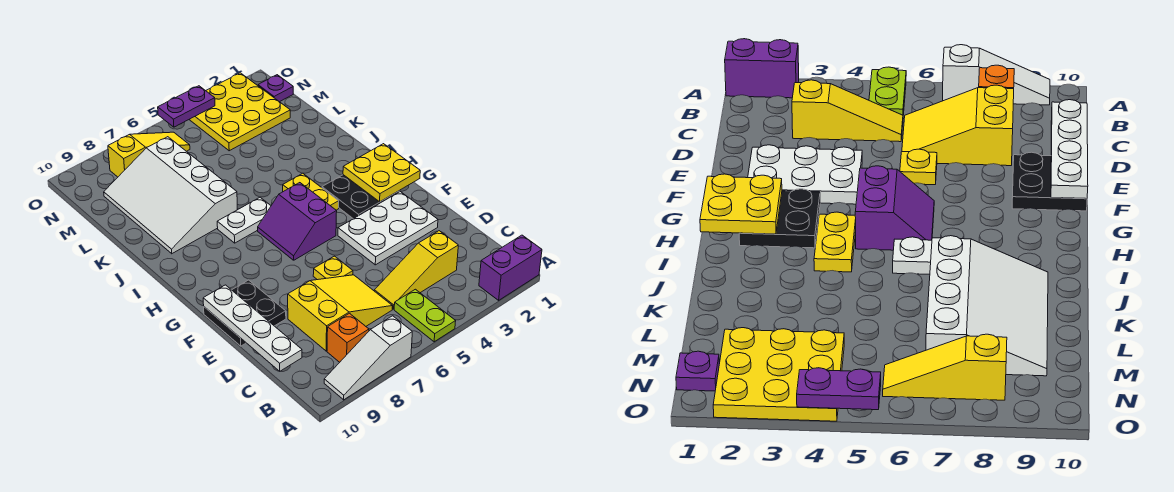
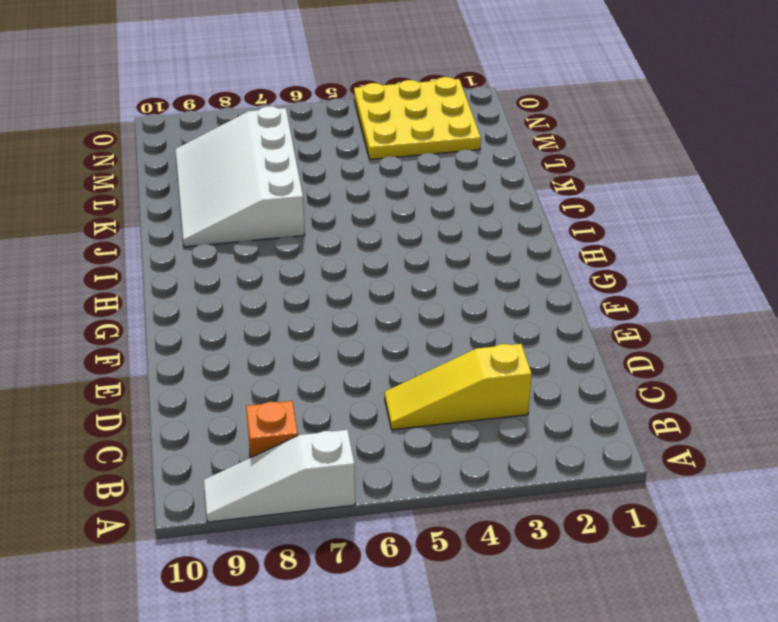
none -> purple 1x2 brick [479,235,542,300]
none -> lime 1x2 plate [394,289,456,342]
none -> yellow 2x3 slope [288,275,392,351]

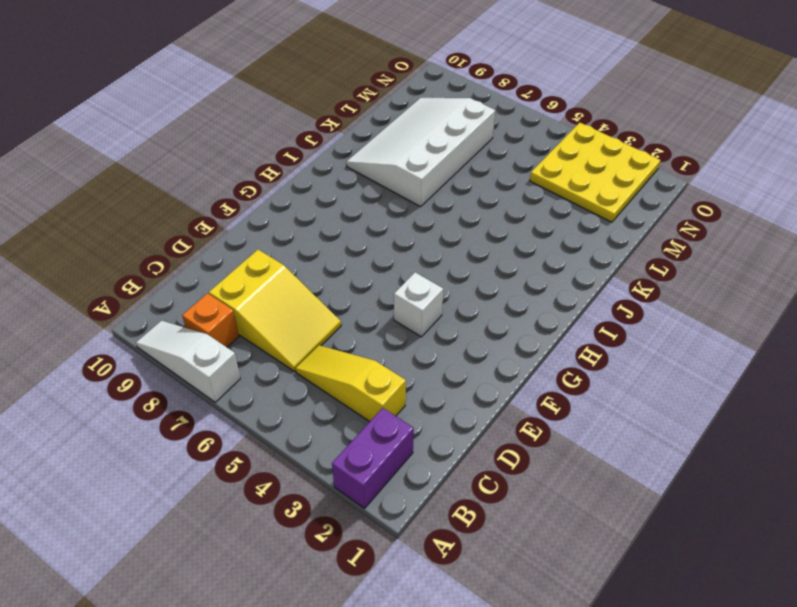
purple 1x2 brick [332,408,414,508] -> purple 1x2 brick turned to [479,235,542,300]
white 1x1 brick [394,272,443,337] -> white 2x3 plate [338,191,438,265]
none -> lime 1x2 plate [394,289,456,342]
none -> yellow 1x1 plate [313,256,353,280]
none -> black 2x2 plate [204,280,286,346]

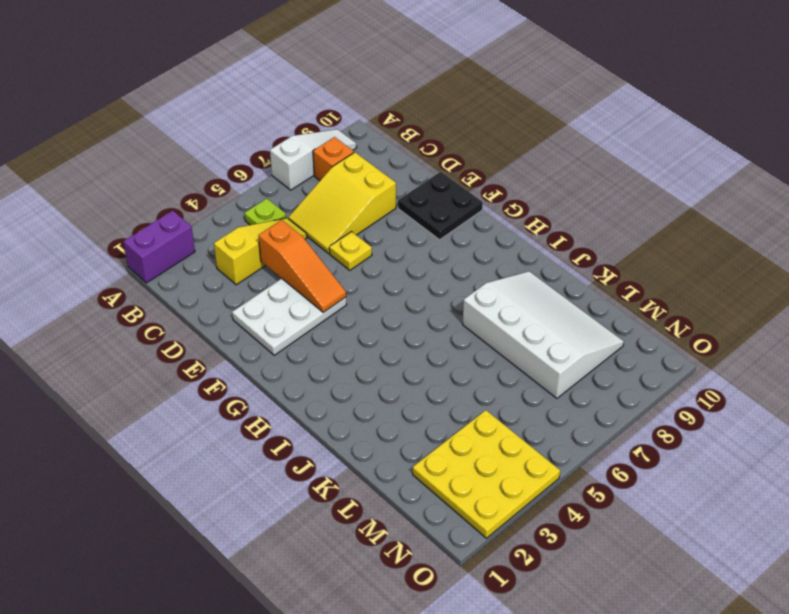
lime 1x1 plate [244,198,286,225] -> lime 1x2 plate [394,289,456,342]
orange 1x3 slope [258,220,346,312] -> none
none -> black 2x2 plate [322,175,399,219]
none -> purple 2x2 slope [258,183,337,260]
none -> yellow 1x2 plate [283,173,339,210]

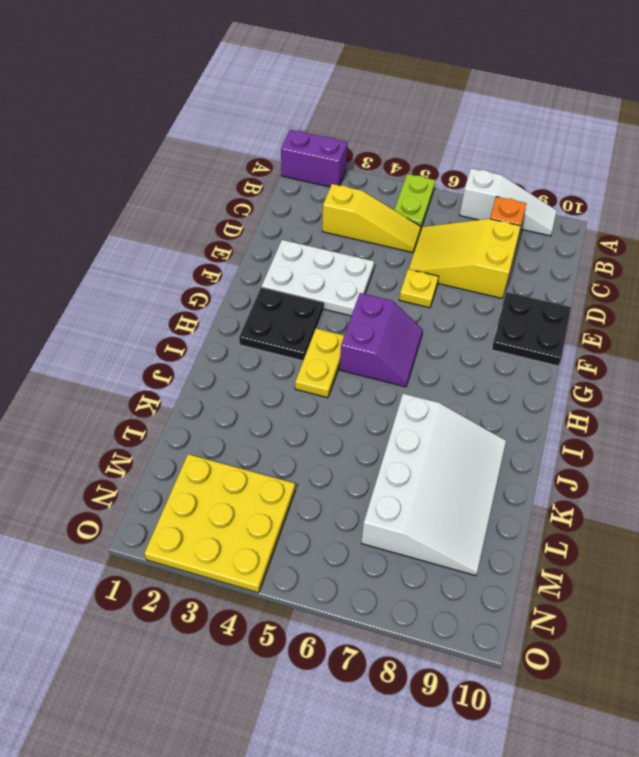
none -> white 1x2 plate [217,197,271,243]
none -> purple 1x1 plate [258,75,293,102]
none -> yellow 1x3 slope [108,132,190,177]

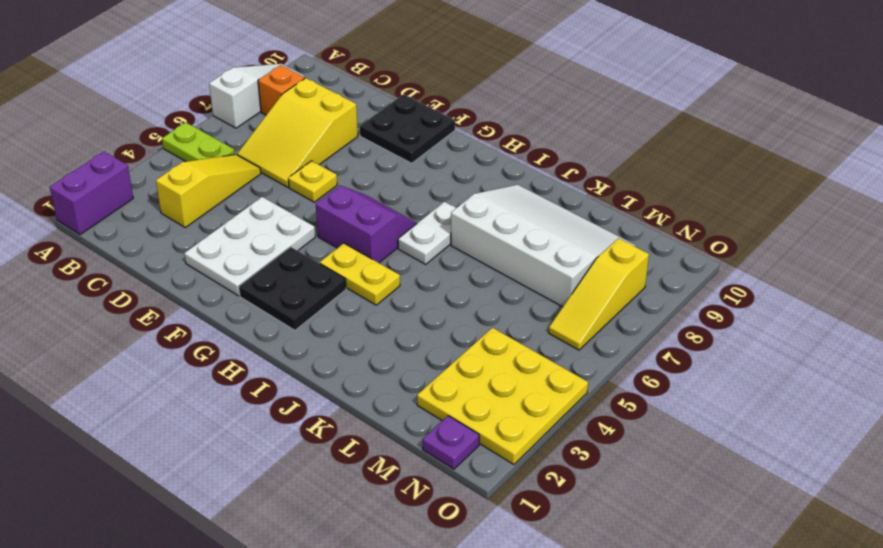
none -> white 1x4 plate [203,285,302,371]
none -> yellow 2x2 plate [343,144,420,202]
none -> purple 1x2 plate [158,86,215,127]

